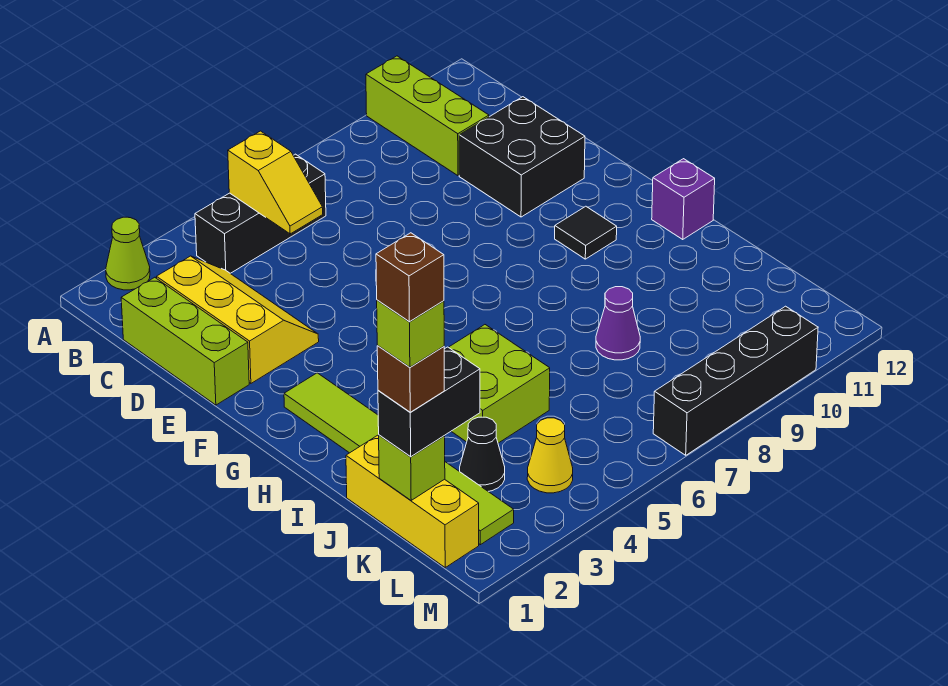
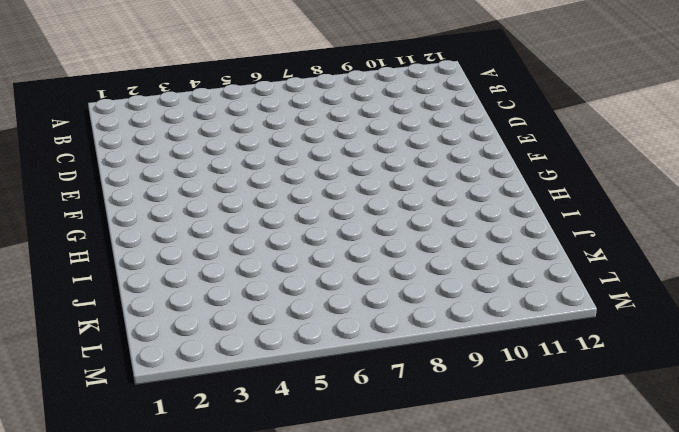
none -> lime 1x1 cone [106,217,150,290]
none -> lime 1x3 brick [366,56,489,176]
none -> black 1x3 brick [195,154,326,273]

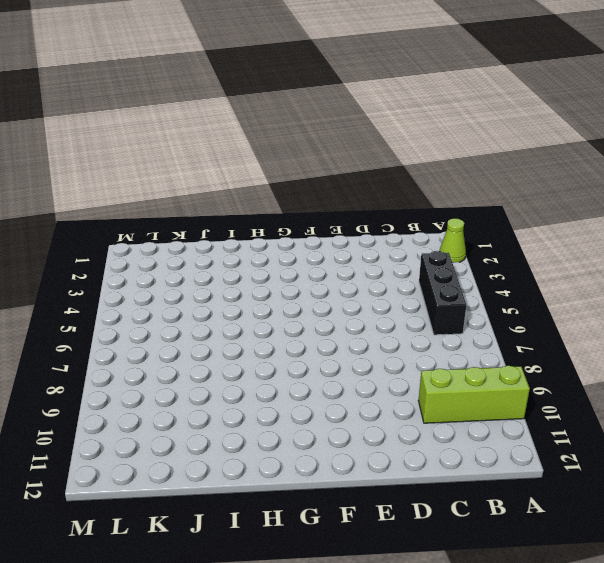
none -> lime 1x3 brick [121,277,249,405]
none -> yellow 2x3 slope [157,256,319,383]
none -> black 2x2 brick [459,97,585,217]

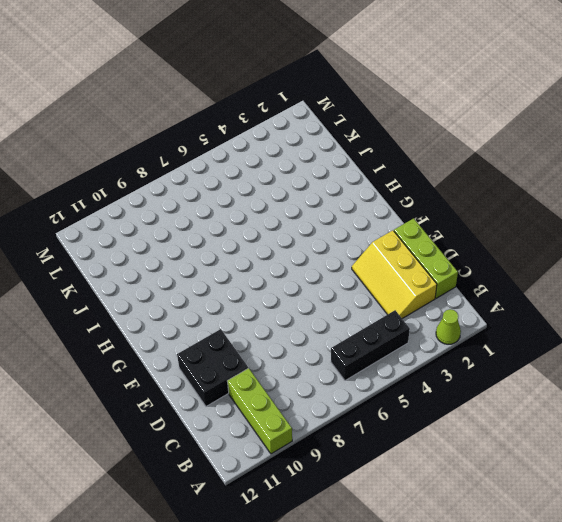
none -> lime 1x6 tile [284,373,514,545]
none -> black 1x1 tile [555,206,617,259]
none -> purple 1x1 brick [652,159,715,239]

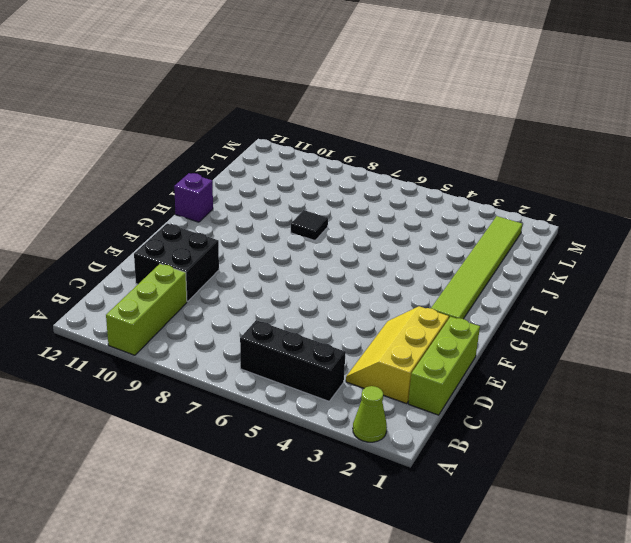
black 1x1 tile [291,210,328,240] -> black 1x1 tile moved to [555,206,617,259]
none -> lime 2x2 brick [449,325,550,443]
none -> yellow 1x3 brick [346,435,479,567]
none -> purple 1x1 cone [596,287,640,360]

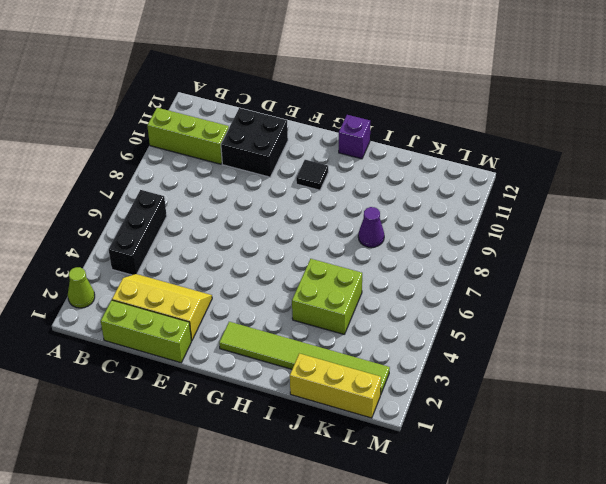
none -> black 1x1 cone [460,417,505,492]
none -> yellow 1x1 cone [527,418,573,493]
none -> black 1x4 brick [653,306,818,455]

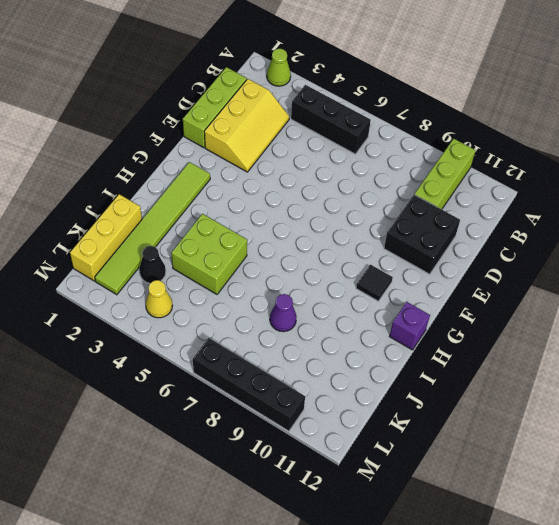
none -> yellow 1x2 slope [228,131,323,234]
none -> lime 1x1 brick [379,435,445,500]
none -> black 1x2 brick [378,347,480,457]

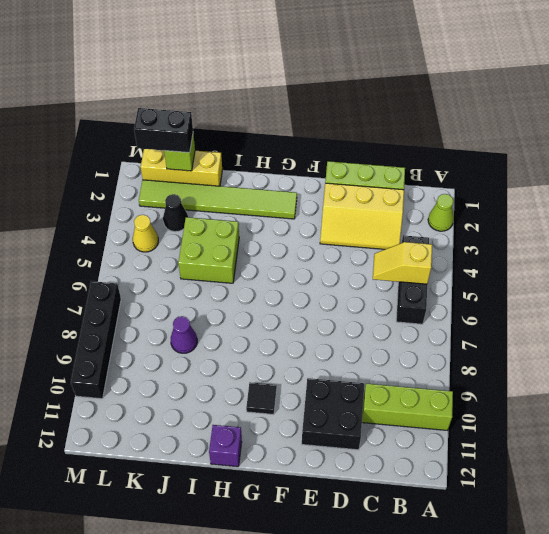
black 1x2 brick [134,108,193,153] -> black 1x2 brick turned to [378,347,480,457]
none -> brown 1x1 brick [377,346,444,412]
none -> lime 1x1 brick [377,300,444,367]
none -> brown 1x1 brick [376,233,444,322]

